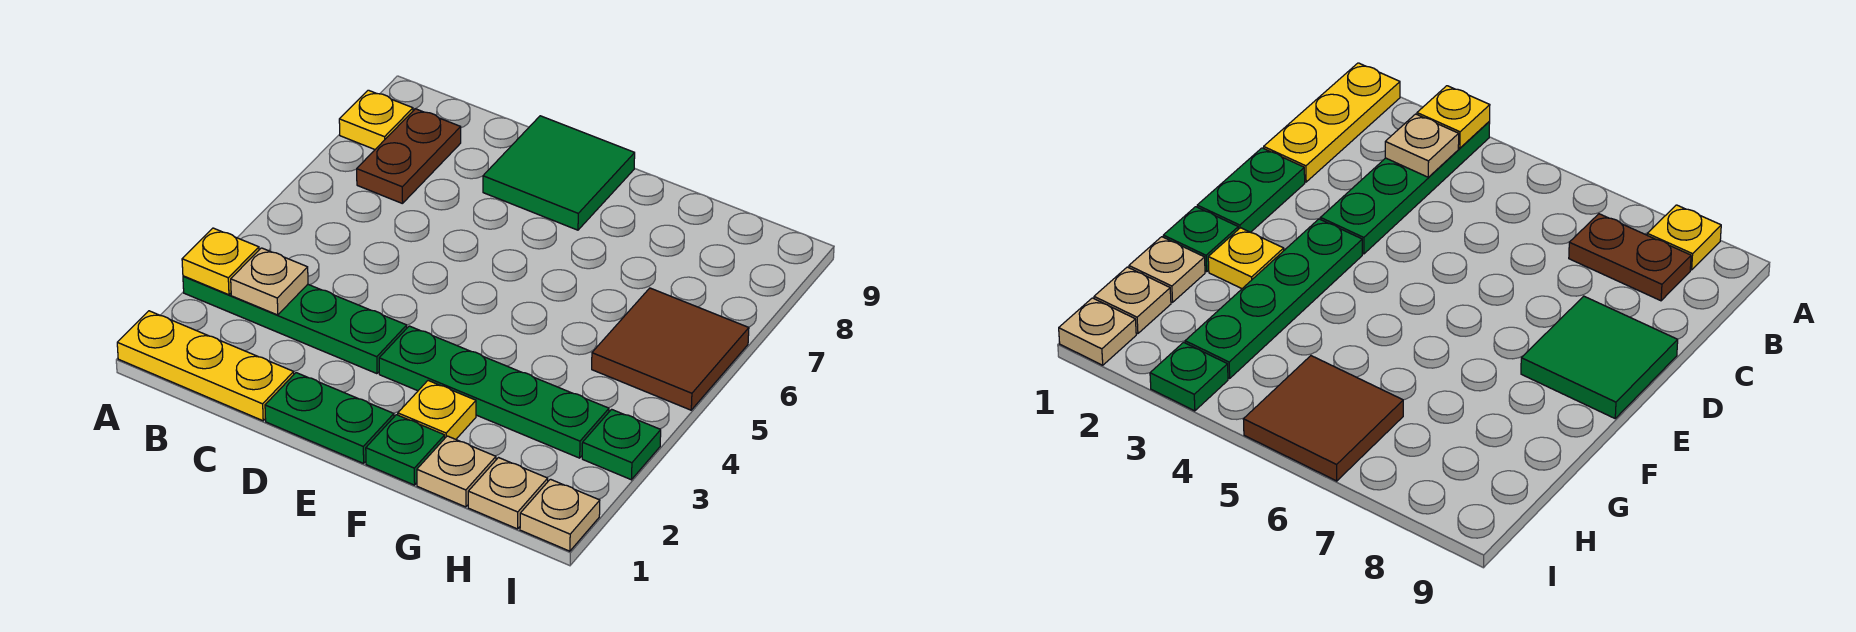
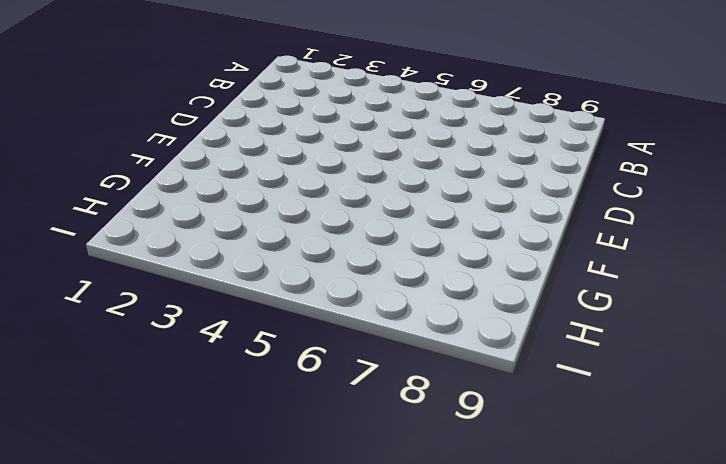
none -> yellow 1x3 plate [117,311,294,421]
none -> green 1x4 plate [183,276,407,374]
none -> yellow 1x1 plate [339,90,413,149]

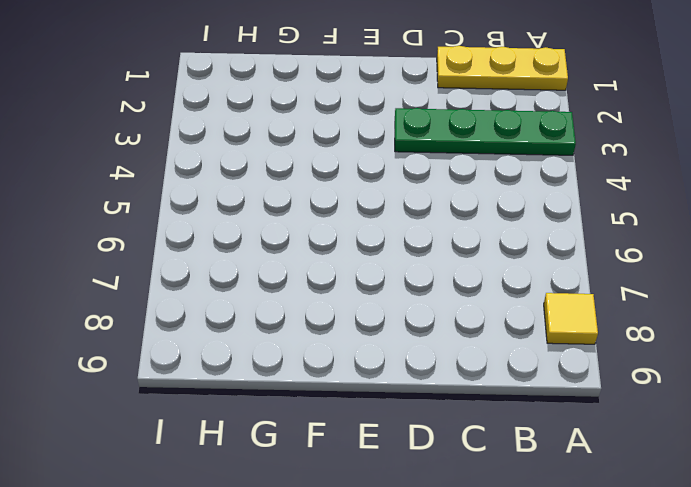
yellow 1x1 tile [544,293,598,344] -> yellow 1x1 plate [339,90,413,149]
none -> brown 1x2 plate [357,109,461,204]
none -> green 1x2 plate [265,373,394,463]
none -> green 2x2 tile [483,116,635,230]

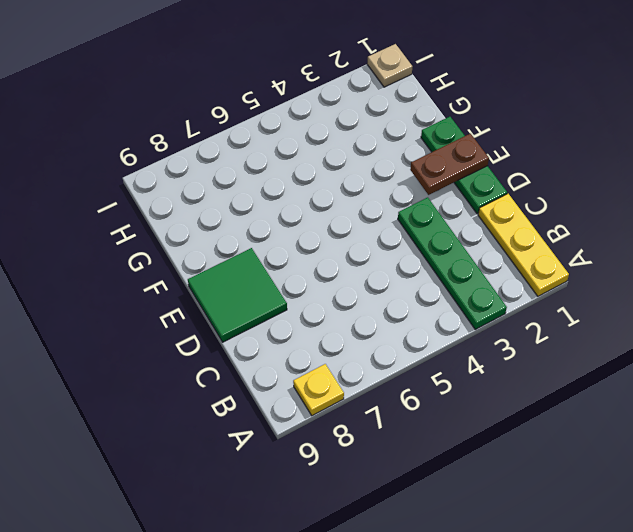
brown 1x2 plate [410,134,489,195] -> brown 1x2 plate moved to [357,109,461,204]
none -> green 1x4 plate [379,326,609,458]
none -> yellow 1x1 plate [398,381,476,439]
none -> tan 1x1 plate [417,436,496,507]

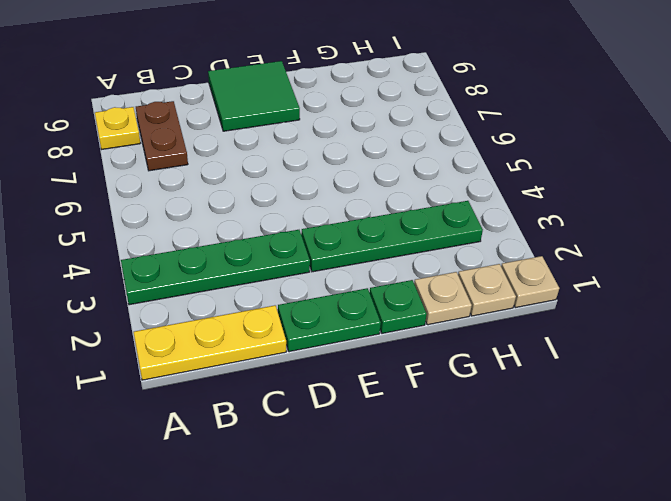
none -> yellow 1x1 plate [398,381,476,439]
none -> brown 2x2 tile [592,288,749,410]
none -> green 1x1 plate [582,409,661,480]

